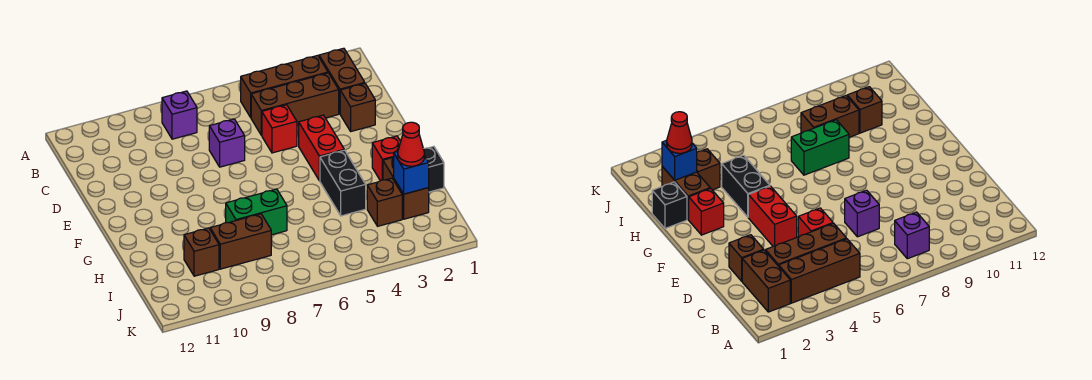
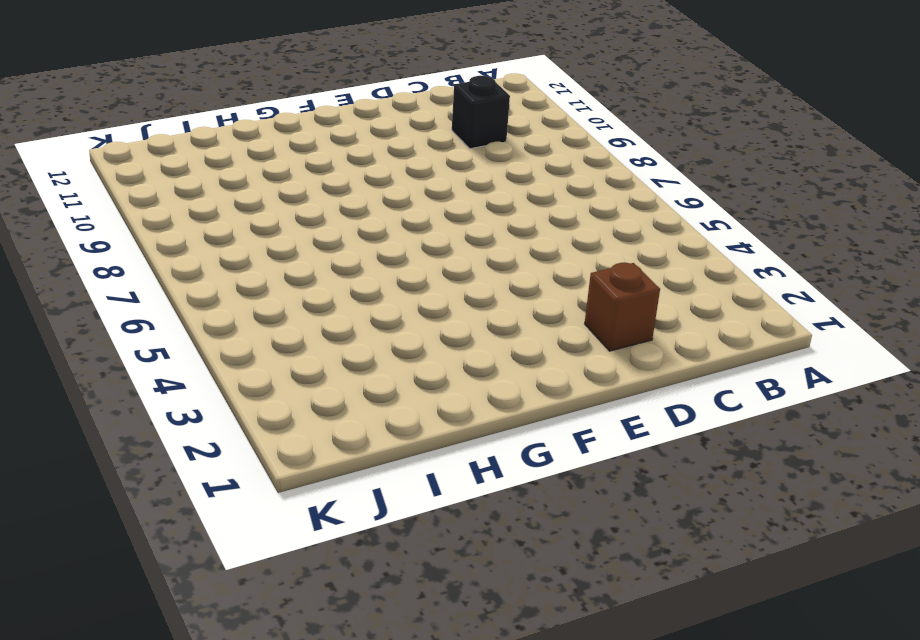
black 1x1 brick [452,76,510,149] -> black 1x1 brick moved to [423,146,444,192]
none -> brown 1x2 brick [319,48,365,114]
none -> brown 1x3 brick [241,55,328,117]
none -> purple 1x1 brick [162,91,197,139]

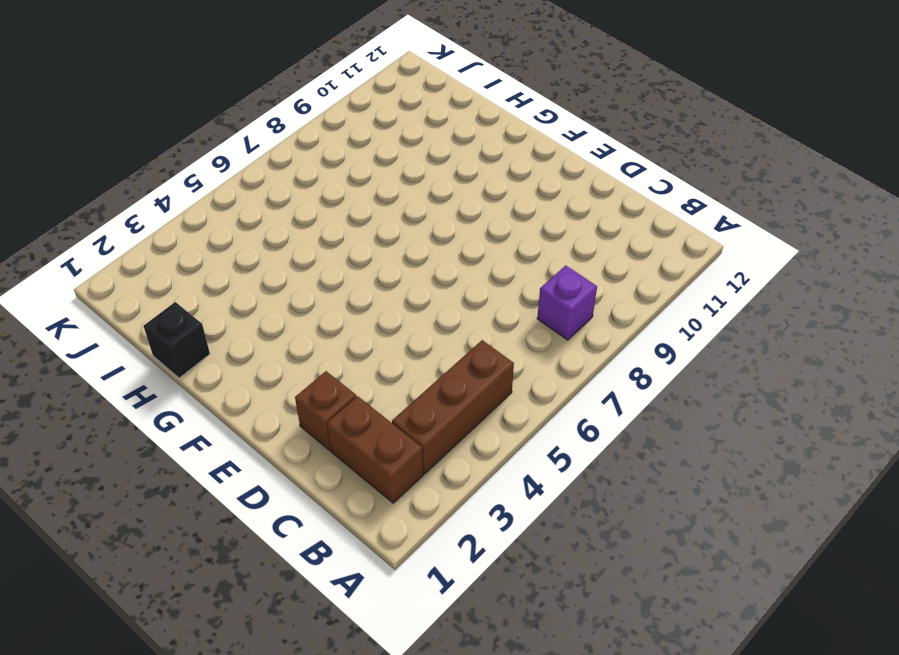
none -> brown 1x3 brick [251,73,339,135]
none -> red 1x1 brick [262,105,297,153]
none -> purple 1x1 brick [209,119,245,167]

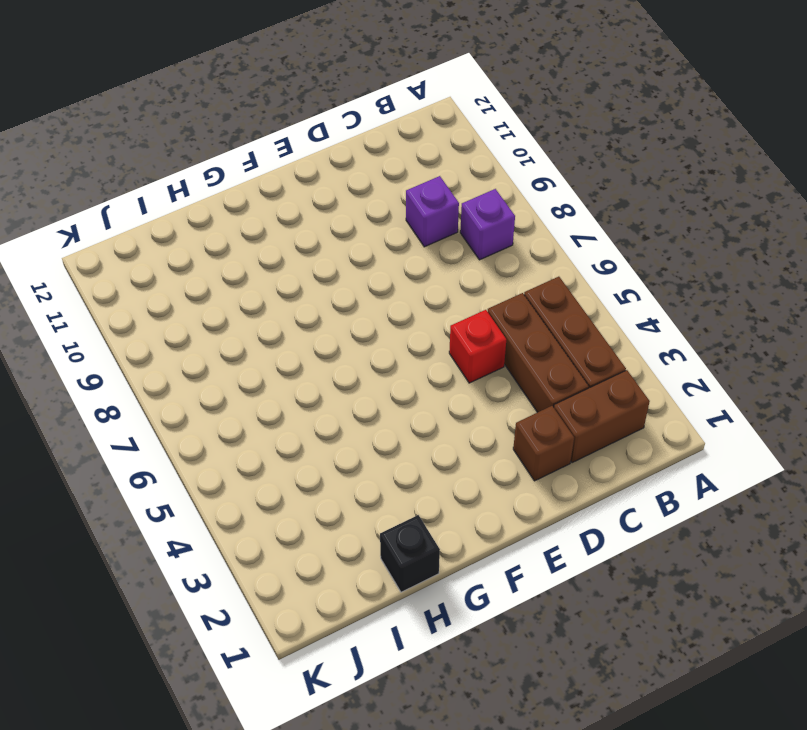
purple 1x1 brick [406,176,459,247] -> purple 1x1 brick moved to [209,119,245,167]
none -> red 1x2 brick [299,115,344,181]
none -> red 1x1 brick [372,136,401,181]
none -> black 1x2 brick [320,150,366,216]

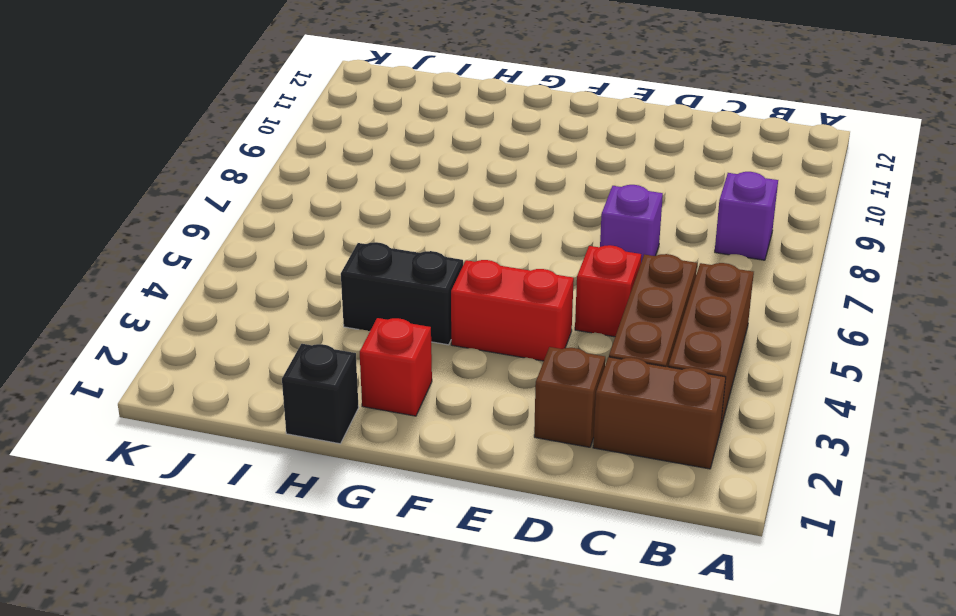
none -> brown 1x2 brick [383,157,429,219]
none -> green 1x2 brick [226,189,287,235]
none -> brown 1x1 brick [367,178,402,226]

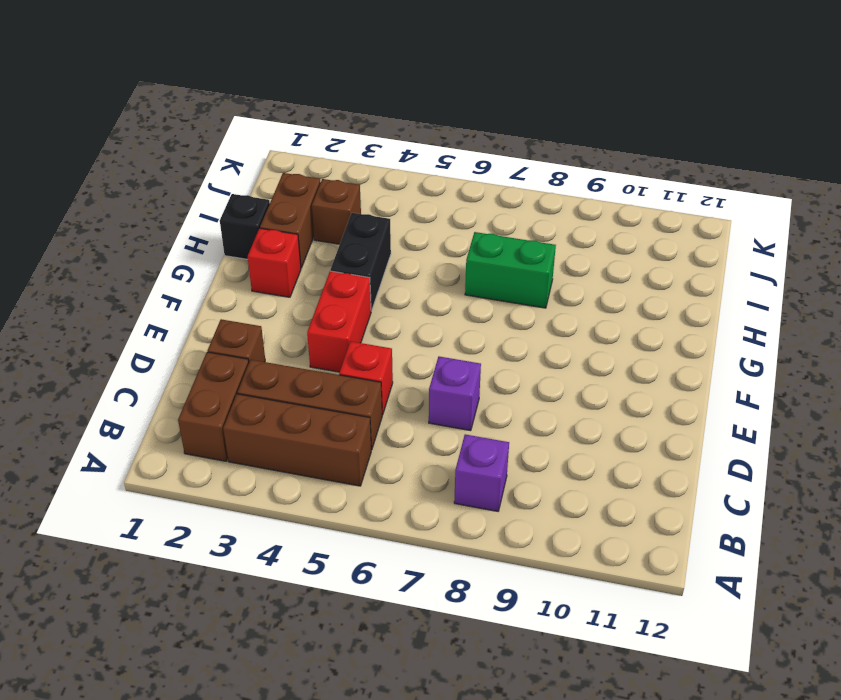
none -> brown 1x2 brick [210,214,271,269]
none -> brown 1x1 brick [184,228,219,276]
none -> blue 1x1 brick [394,152,429,194]

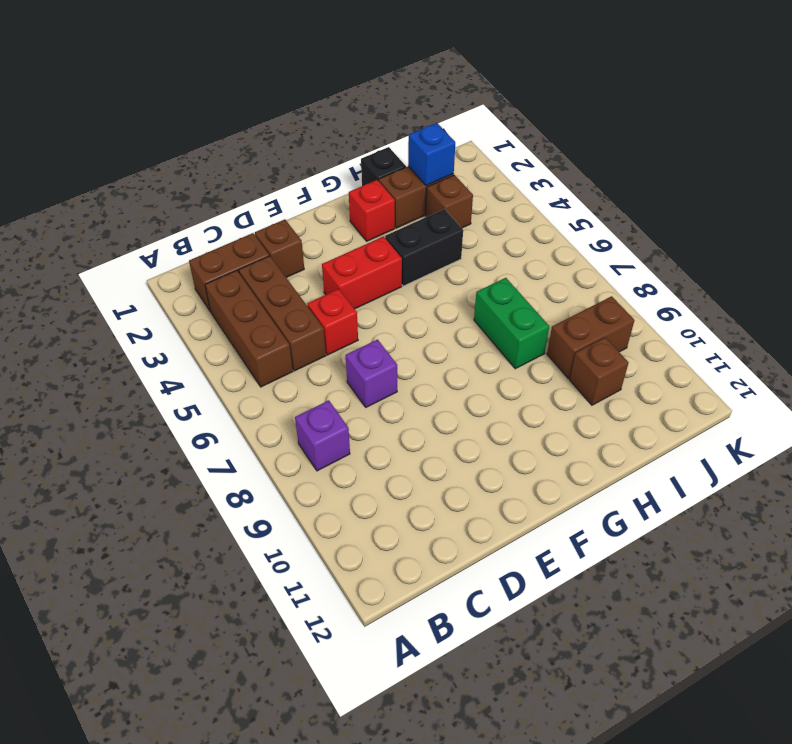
brown 1x2 brick [547,296,635,379] -> brown 1x2 brick turned to [210,214,271,269]
none -> red 1x1 cone [398,122,424,166]

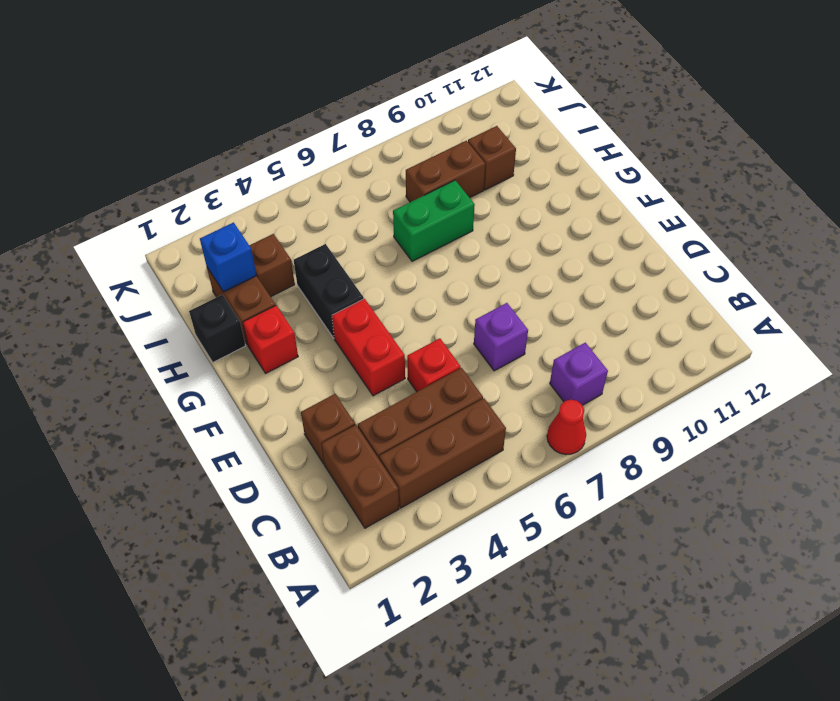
red 1x1 cone [547,400,586,455] -> red 1x1 cone moved to [398,122,424,166]

